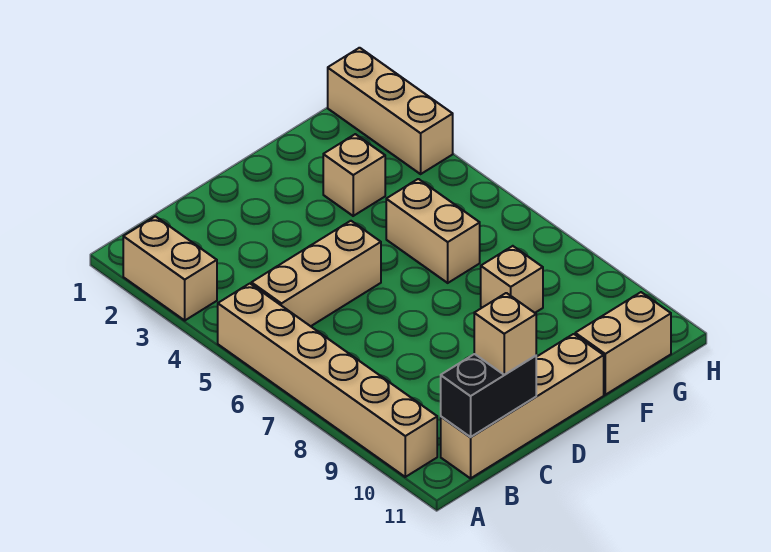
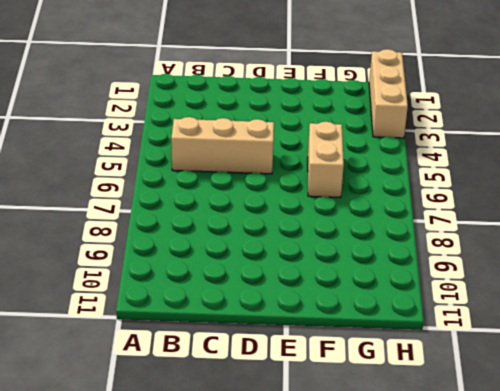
none -> tan 1x2 brick [123,216,217,320]
none -> tan 1x6 brick [218,284,437,477]

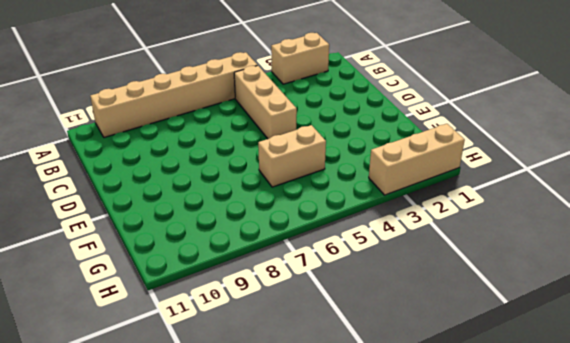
none -> tan 1x4 brick [441,334,604,478]
none -> tan 1x1 brick [323,134,385,216]

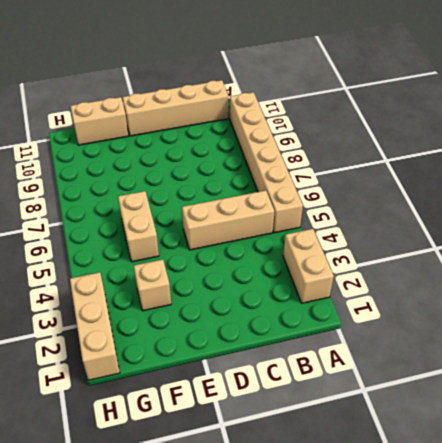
none -> tan 1x1 brick [481,246,543,313]
none -> black 1x2 brick [441,354,536,437]

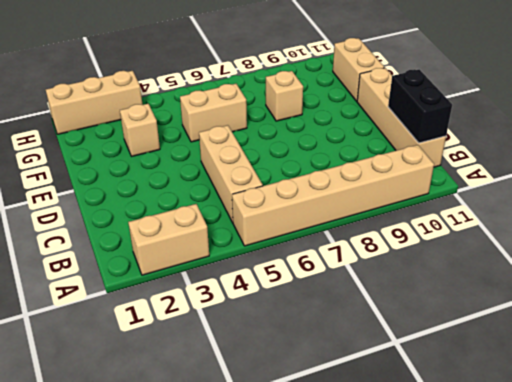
none -> tan 1x1 brick [474,293,536,375]

